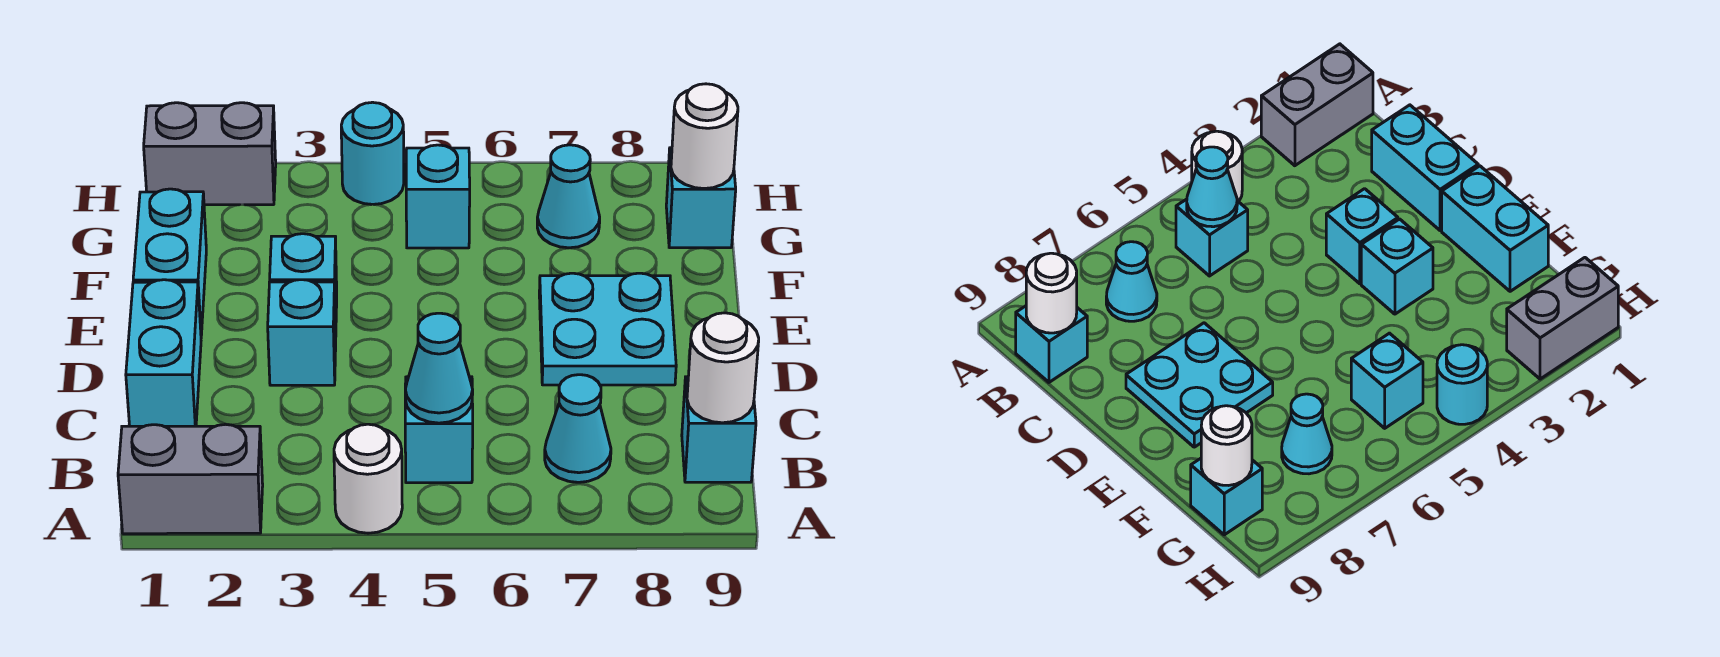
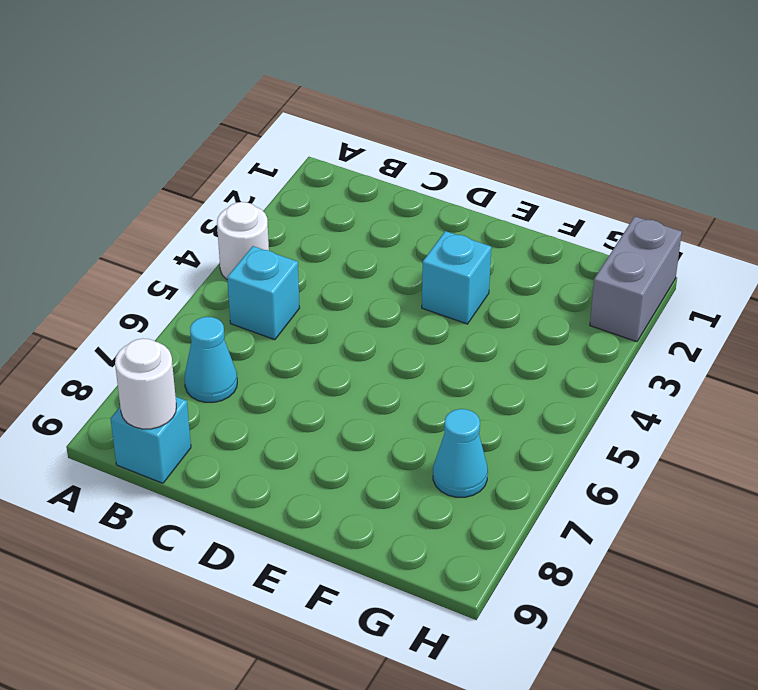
none -> grey 1x2 brick [118,424,263,534]
none -> cyan 1x2 brick [126,280,201,426]
none -> cyan 1x1 brick [268,280,336,385]

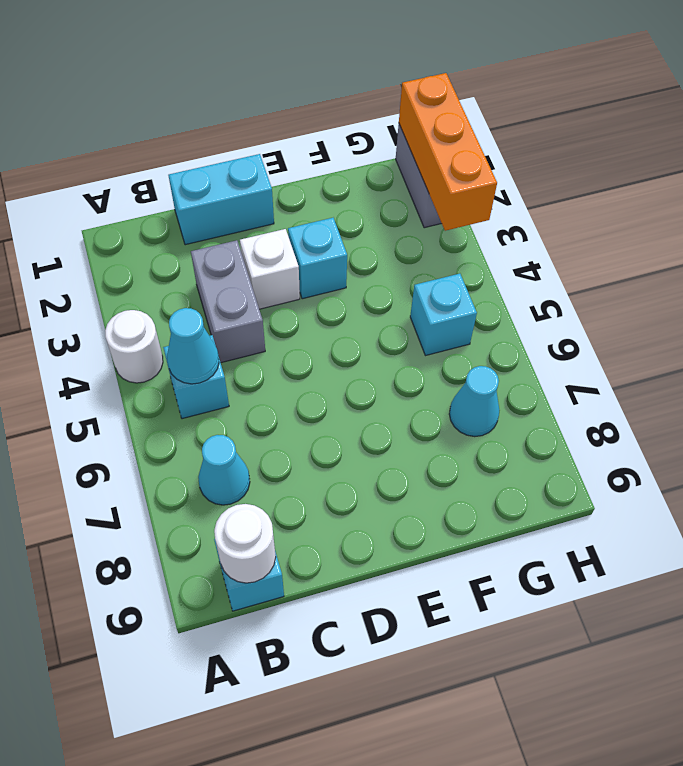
grey 1x2 brick [191,240,265,363] -> grey 1x2 brick moved to [118,424,263,534]
white 1x1 brick [240,229,300,309] -> cyan 1x1 brick [268,280,336,385]
orange 1x3 brick [399,73,497,231] -> none
none -> cyan 2x2 plate [539,273,676,385]
none -> cyan 1x2 brick [133,189,206,335]
none -> cyan 1x1 brick [666,148,736,248]

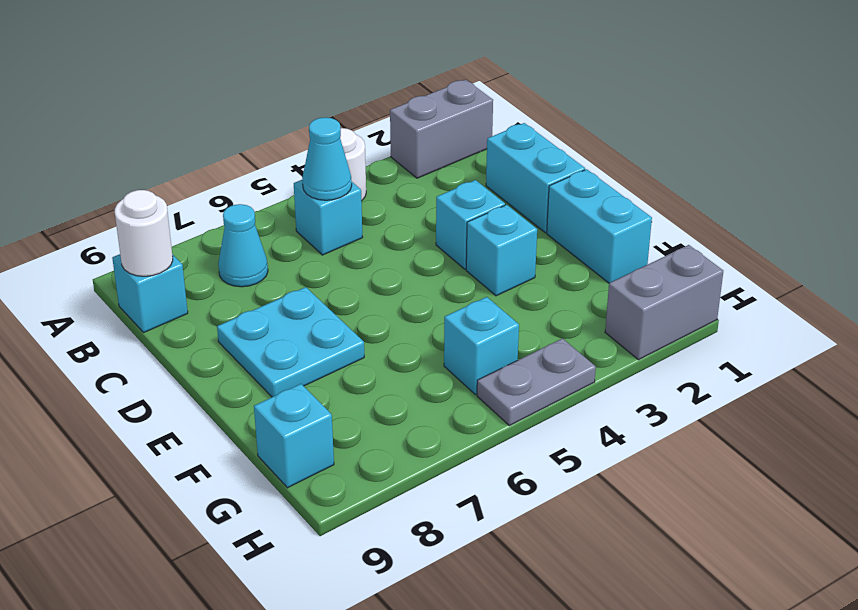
grey 1x2 plate [477,338,596,426] -> cyan 1x1 round brick [341,102,404,204]
none -> cyan 1x1 cone [537,145,600,248]
none -> white 1x1 round brick [671,84,738,189]

